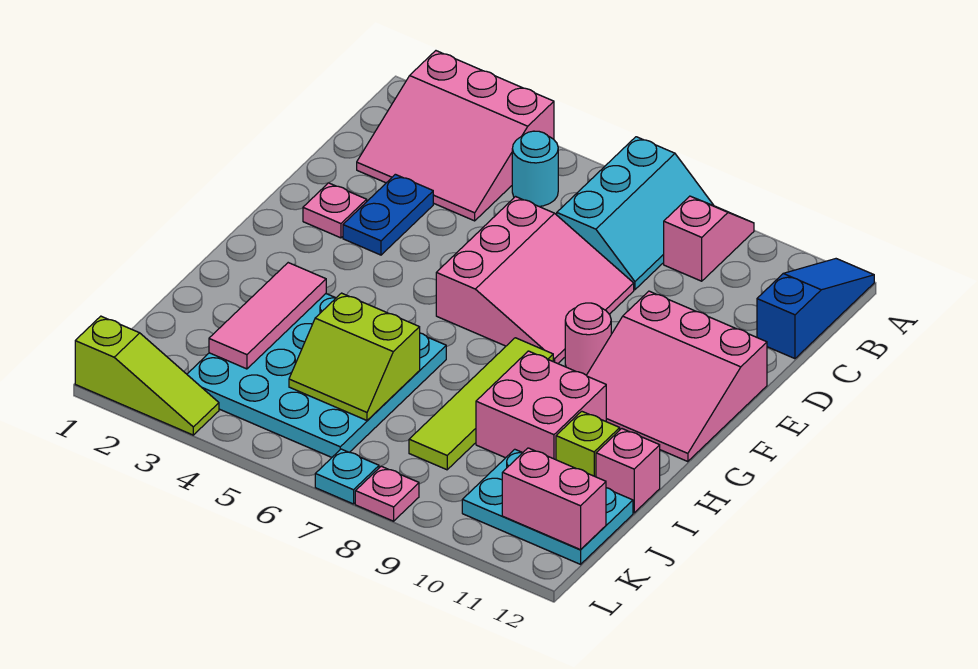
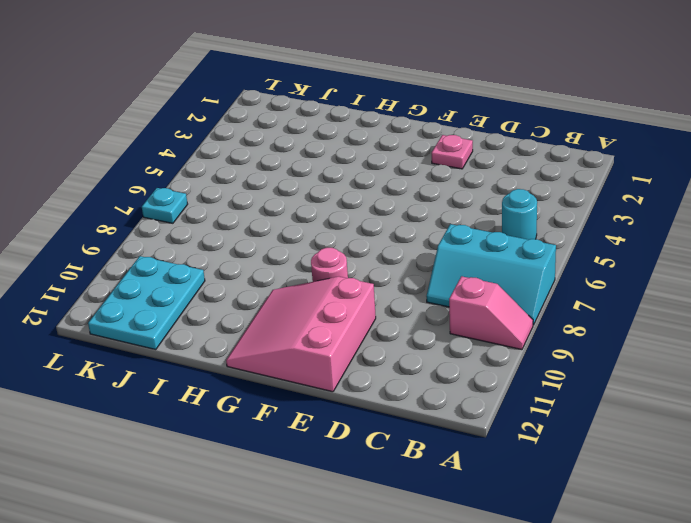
none -> pink 3x3 slope [357,51,554,221]
none -> blue 1x3 slope [757,259,874,359]
none -> blue 1x2 plate [343,174,433,255]

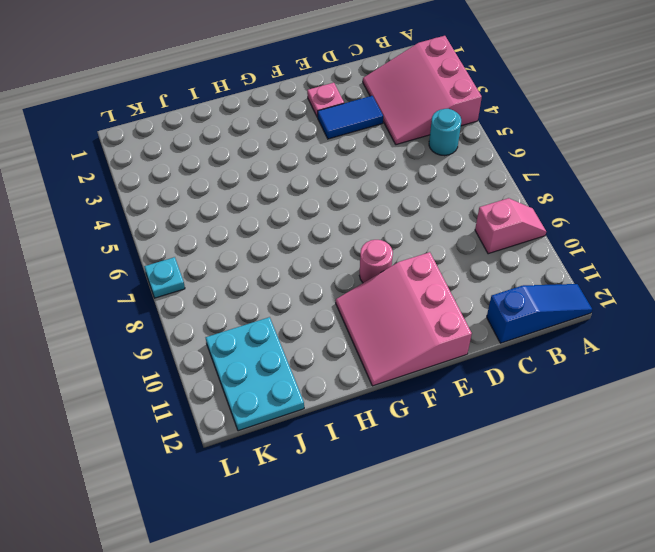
blue 1x2 tile [317,96,383,139] -> blue 1x2 plate [343,174,433,255]
none -> cyan 2x3 slope [557,137,714,290]
none -> pink 3x3 slope [436,197,634,364]
none -> lime 1x4 tile [409,338,553,470]

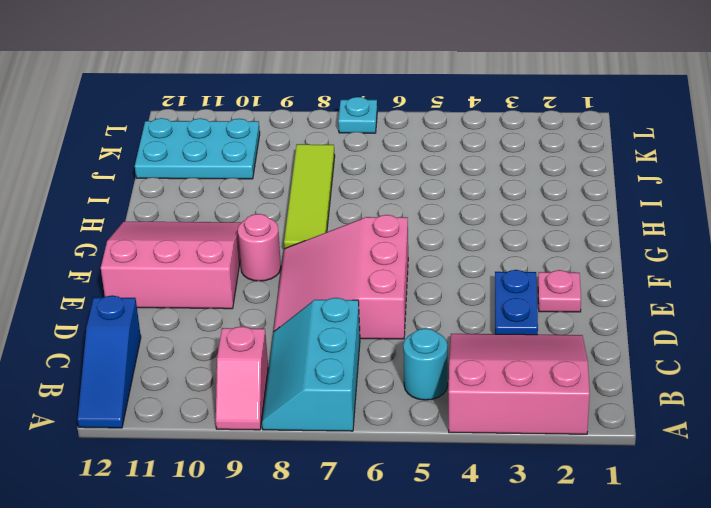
none -> cyan 4x4 plate [187,294,446,457]
none -> pink 2x2 brick [476,351,606,460]
none -> lime 1x1 brick [556,411,620,477]

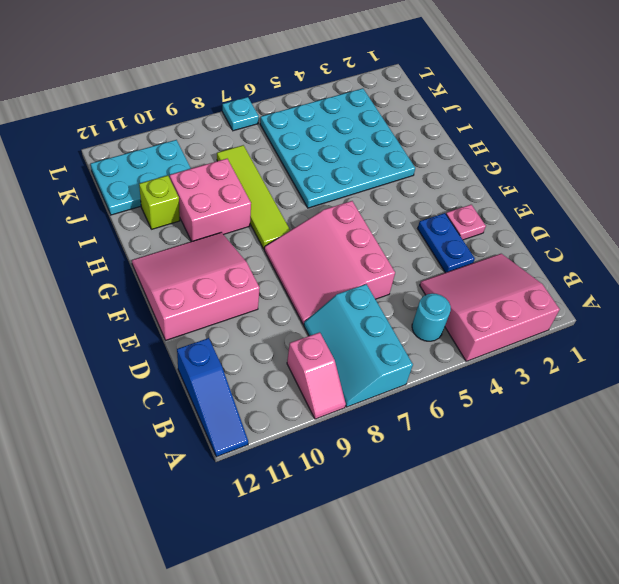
none -> pink 1x1 round brick [565,303,611,375]
none -> pink 1x1 brick [596,429,660,513]
none -> lime 1x3 slope [75,316,219,435]

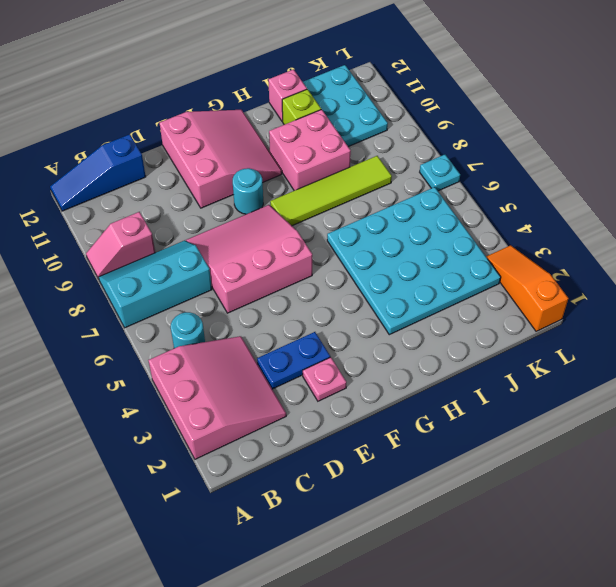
cyan 1x1 round brick [233,168,263,214] -> pink 1x1 round brick [565,303,611,375]
orange 1x3 slope [486,245,568,331] -> lime 1x3 slope [75,316,219,435]
none -> pink 1x1 plate [355,466,419,521]
none -> pink 1x3 tile [209,263,326,369]
none -> lime 2x2 slope [289,293,420,420]

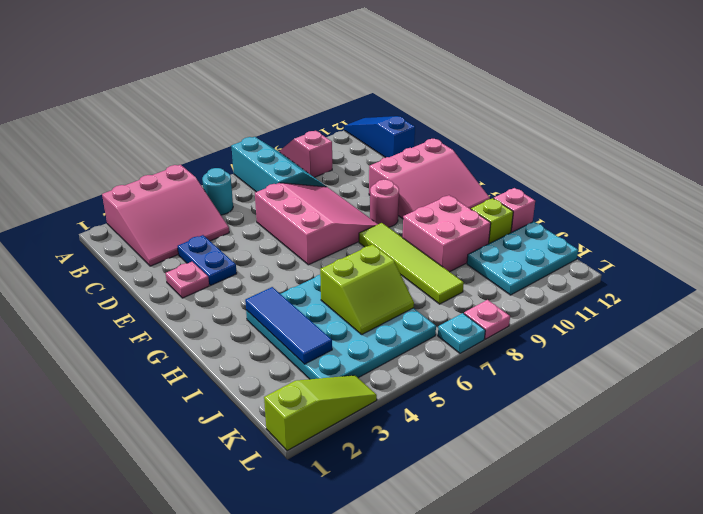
blue 1x3 tile [245,287,332,364] -> pink 1x3 tile [209,263,326,369]
none -> pink 1x2 brick [502,448,606,550]

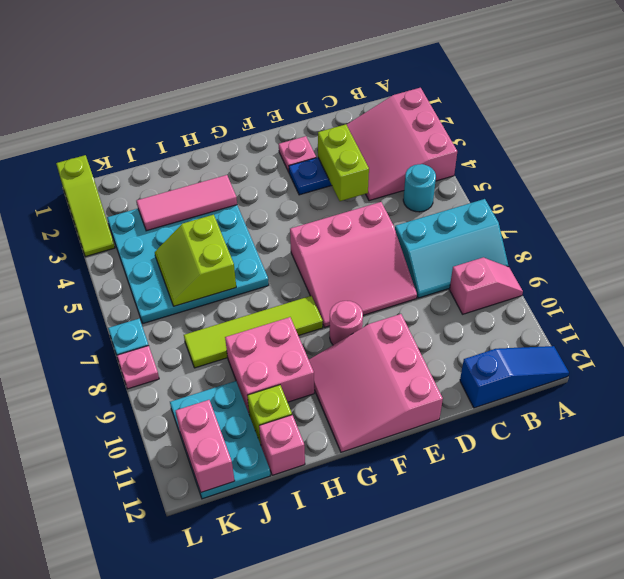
lime 1x2 brick [318,124,369,201] -> none

